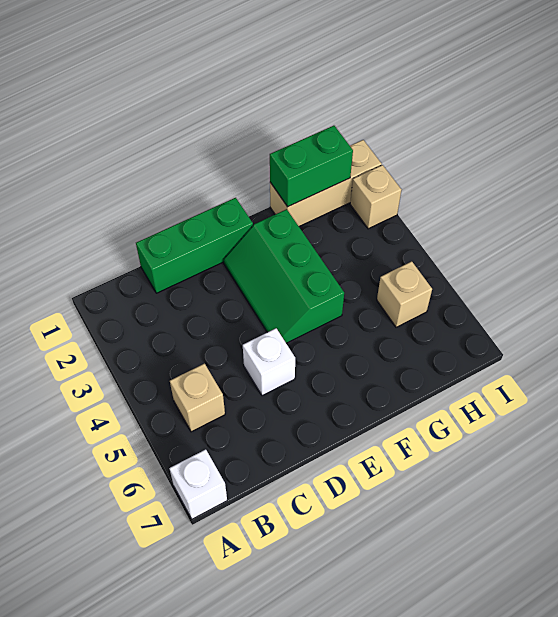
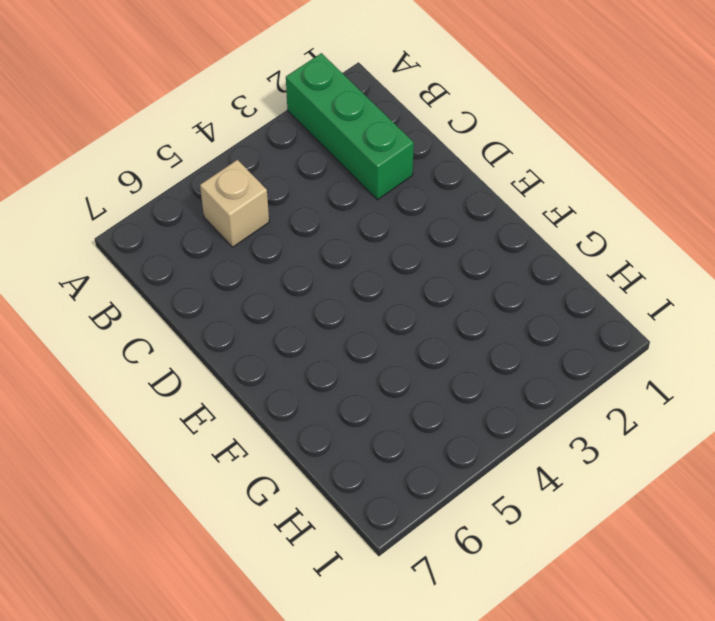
green 1x3 brick [286,53,414,200] -> green 1x3 brick moved to [136,198,253,293]
none -> white 1x1 brick [169,449,227,519]
none -> white 1x1 brick [243,328,295,396]

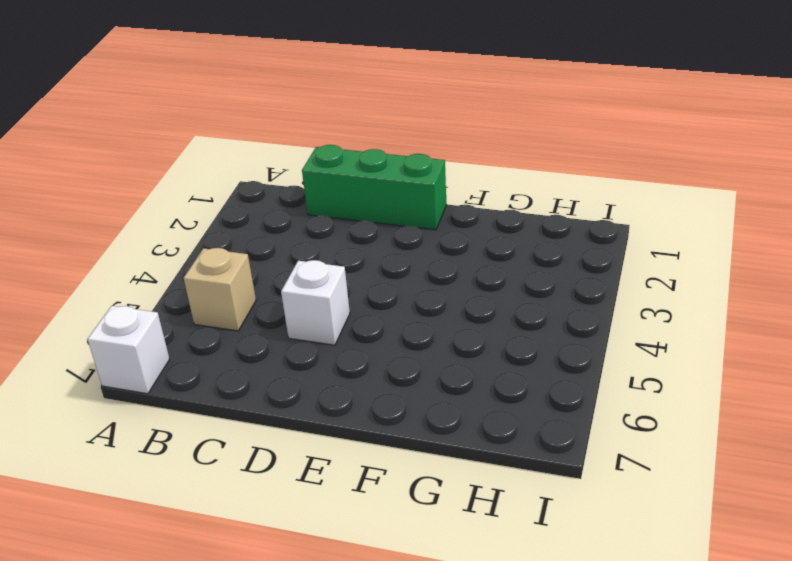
none -> green 2x3 slope [223,209,344,343]
none -> tan 1x3 brick [270,140,382,226]

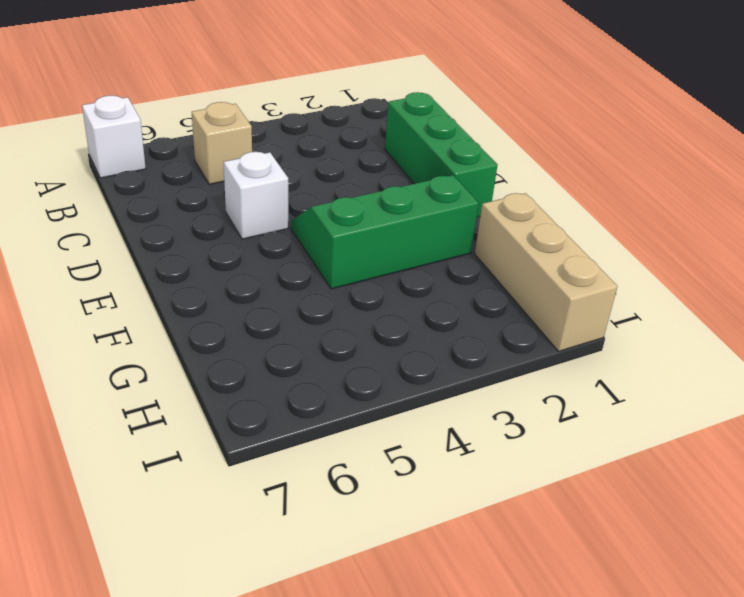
none -> tan 1x1 brick [377,261,432,327]
none -> tan 1x1 brick [350,165,401,229]

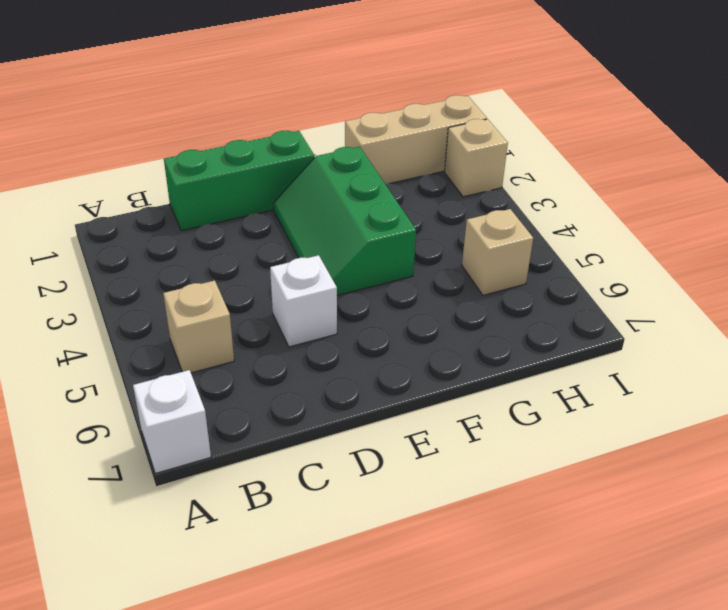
none -> green 1x2 brick [270,126,353,207]

